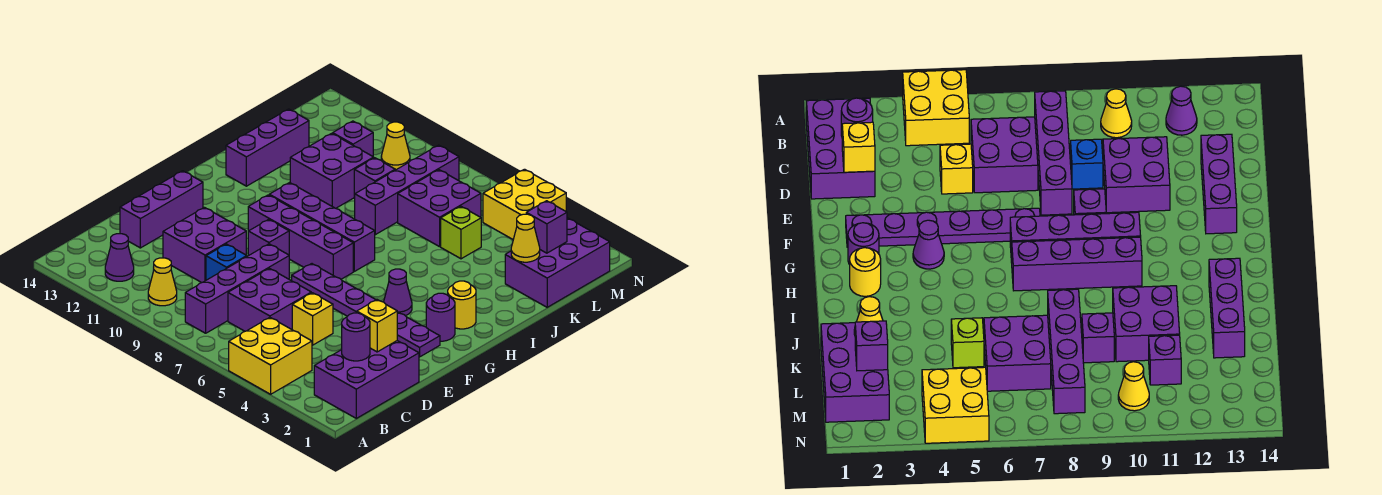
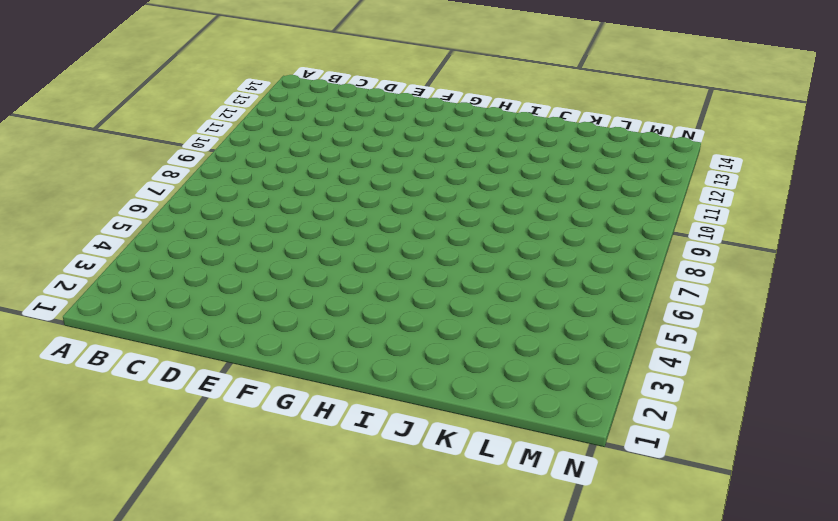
none -> yellow 2x2 brick [229,318,312,394]
none -> purple 2x3 brick [314,341,419,418]
none -> purple 1x4 brick [185,244,289,333]
none -> yellow 1x1 cone [148,258,177,306]

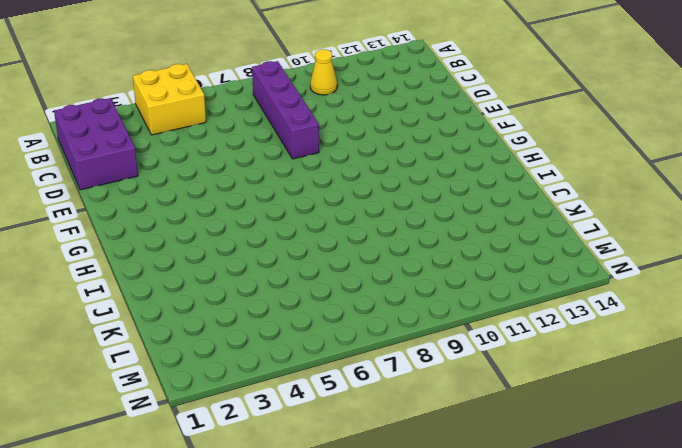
none -> purple 1x1 cone [105,234,134,281]
none -> purple 2x2 brick [228,268,311,331]
none -> yellow 1x1 brick [292,293,333,345]
none -> blue 1x1 brick [206,244,247,280]

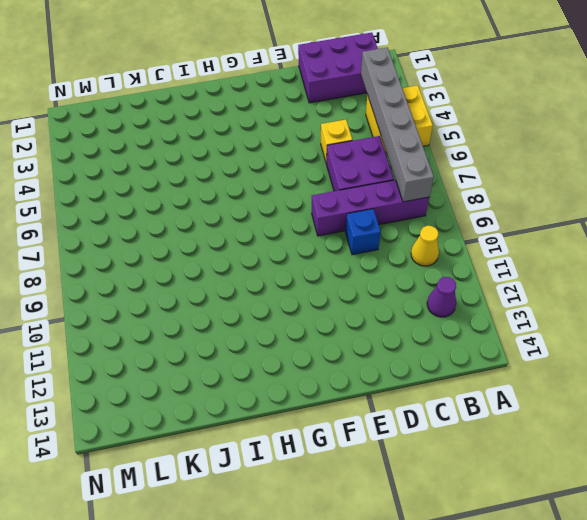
grey 1x6 brick [361,48,434,202] -> none
none -> purple 2x2 brick [163,207,246,283]
none -> purple 1x3 brick [120,171,203,248]
none -> purple 1x6 plate [292,264,440,357]
none -> purple 1x1 brick [248,219,289,256]

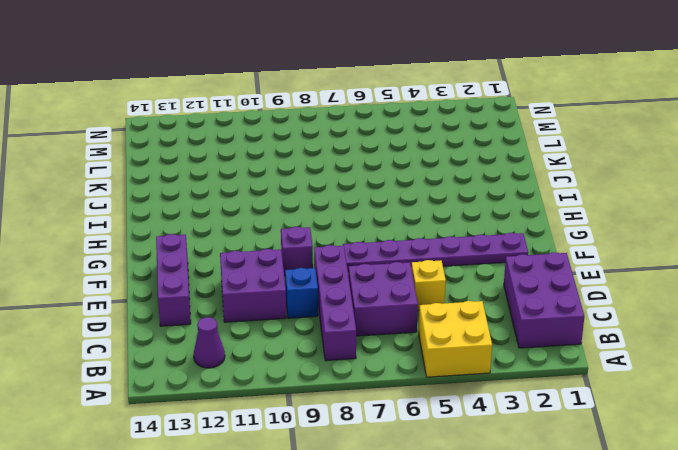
none -> yellow 1x1 cone [148,258,177,306]
none -> purple 1x1 round brick [426,293,455,341]
none -> purple 1x1 cone [384,269,412,316]
none -> purple 1x4 brick [248,195,353,279]

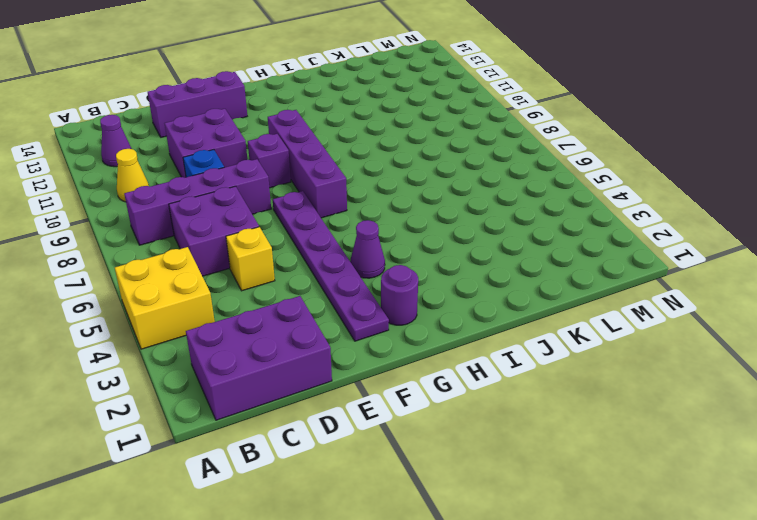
none -> yellow 1x1 round brick [448,281,476,329]
none -> purple 1x4 brick [269,183,375,271]
none -> purple 1x3 brick [226,109,309,186]
none -> purple 1x4 brick [355,145,459,235]

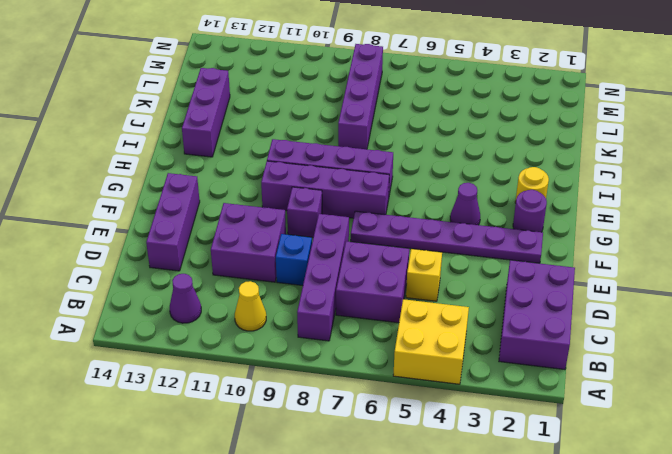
none -> purple 2x2 brick [290,133,374,208]
none -> purple 2x3 brick [505,218,610,307]
none -> lime 1x1 brick [441,206,481,259]
none -> purple 2x2 brick [398,170,481,247]

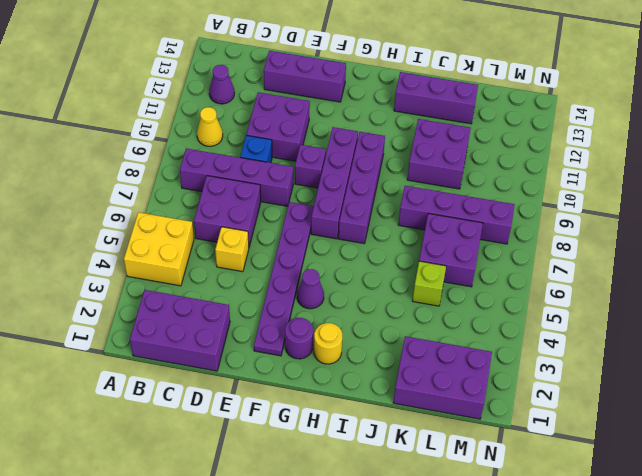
none -> purple 1x1 brick [354,158,395,198]
none -> purple 1x1 brick [333,121,373,156]
none -> yellow 2x2 brick [483,169,566,239]
none -> yellow 1x1 cone [381,122,410,170]

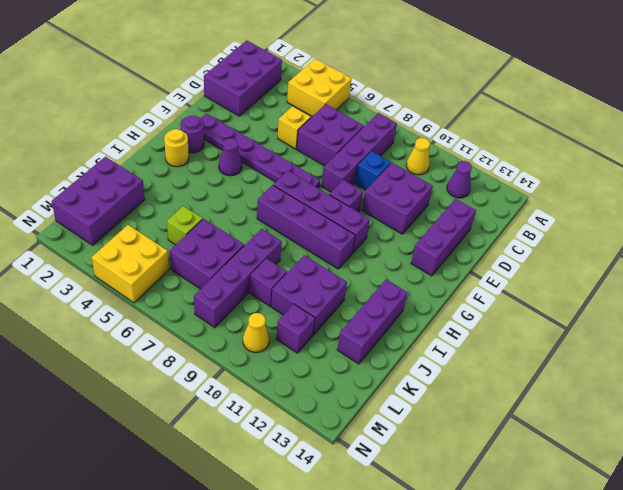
none -> purple 1x1 round brick [342,313,370,361]
none -> yellow 1x1 brick [357,300,397,352]
none -> yellow 1x1 cone [511,214,540,262]
none -> purple 1x1 brick [526,201,567,253]

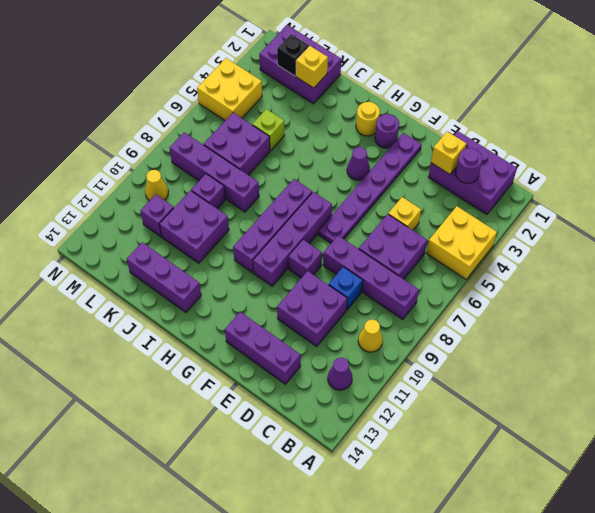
yellow 1x1 brick [296,46,328,88] -> yellow 1x1 cone [511,214,540,262]
black 1x1 brick [277,34,309,76] -> purple 1x1 brick [526,201,567,253]

